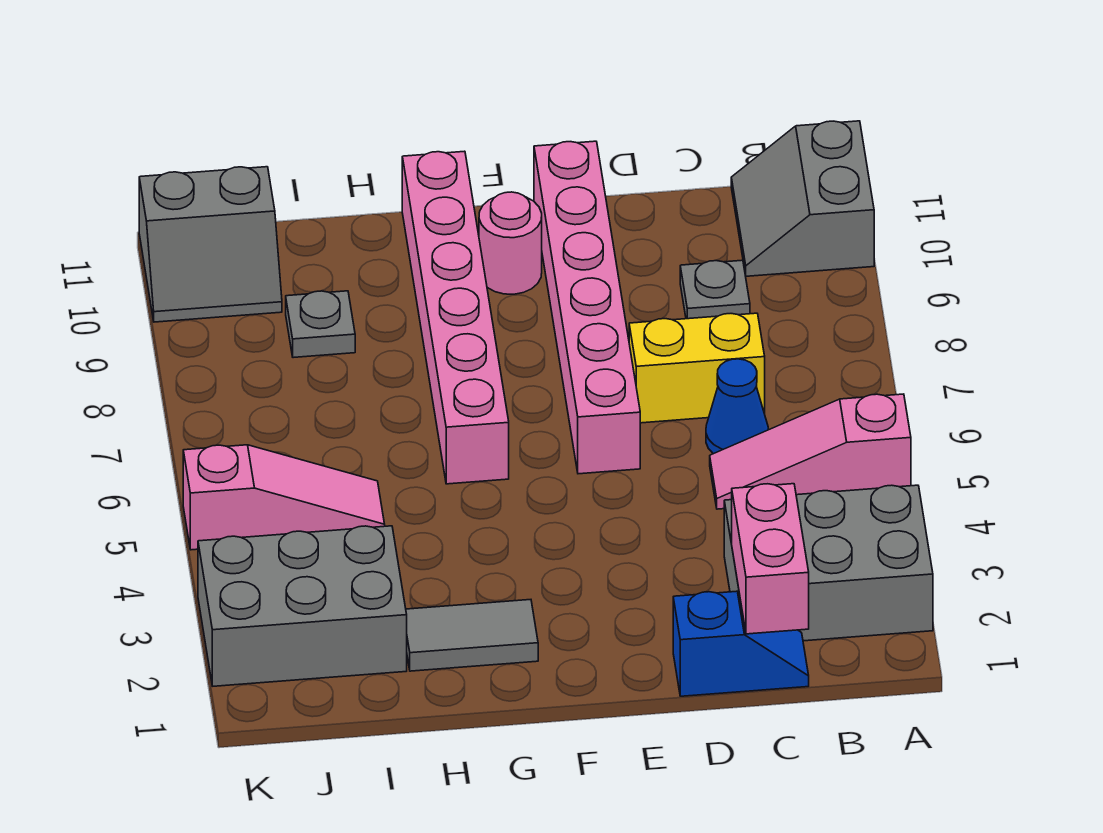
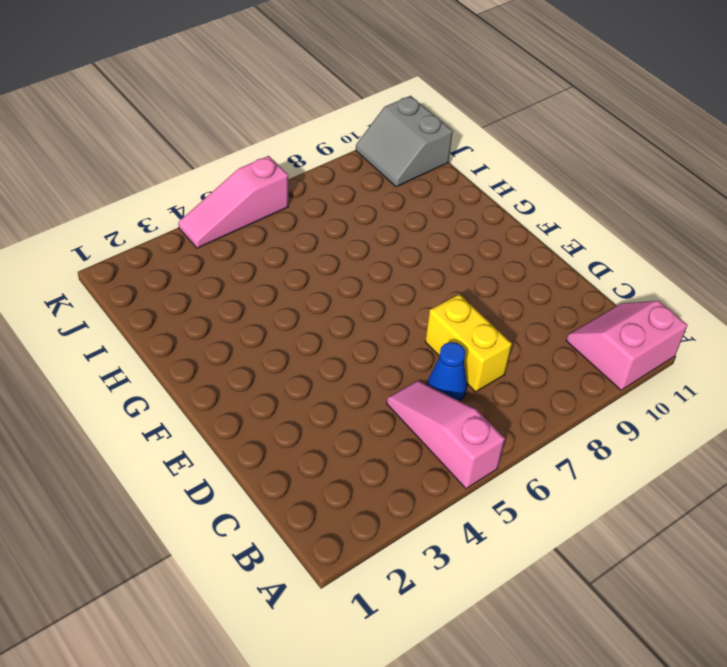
pink 2x2 slope [566,301,688,390] -> grey 2x2 slope [731,121,874,276]
pink 1x3 slope [178,156,288,248] -> pink 1x3 slope turned to [183,445,385,550]
none -> grey 2x3 brick [724,485,933,641]
none -> blue 1x2 slope [673,591,809,696]
none -> grey 1x1 plate [680,260,750,319]

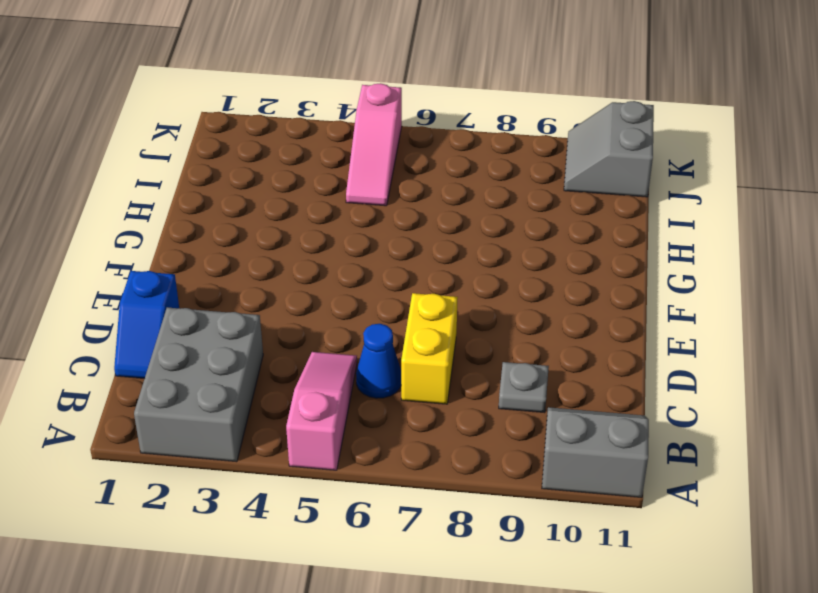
none -> pink 1x6 brick [534,141,640,474]
none -> pink 1x1 round brick [479,192,542,294]
none -> grey 1x2 tile [406,600,538,671]

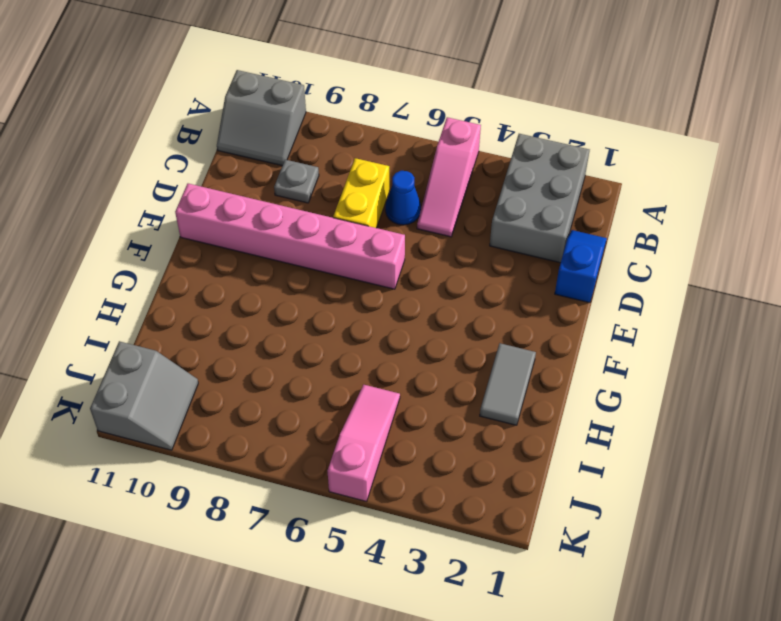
none -> pink 1x1 round brick [479,192,542,294]
none -> pink 1x6 brick [402,151,509,484]
none -> grey 2x3 brick [198,526,407,686]

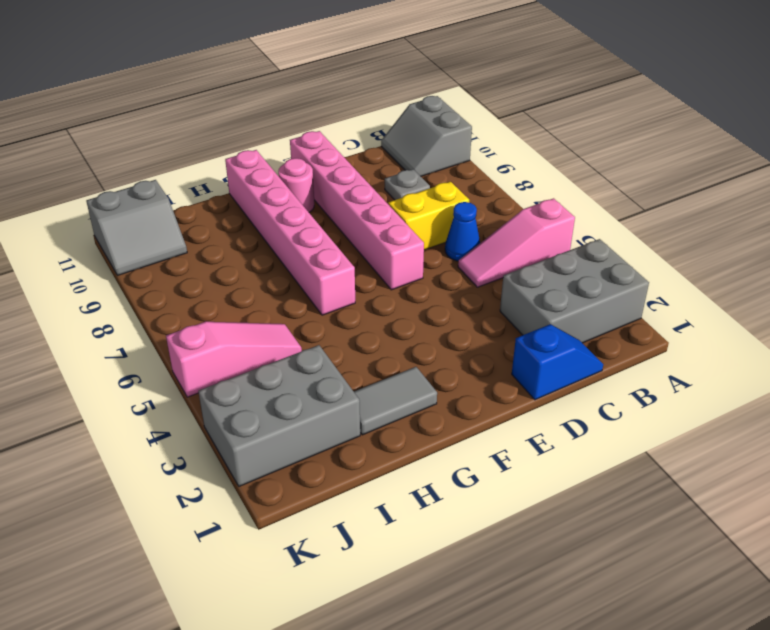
none -> grey 1x1 plate [286,291,355,358]
none -> pink 1x2 brick [732,484,809,634]

